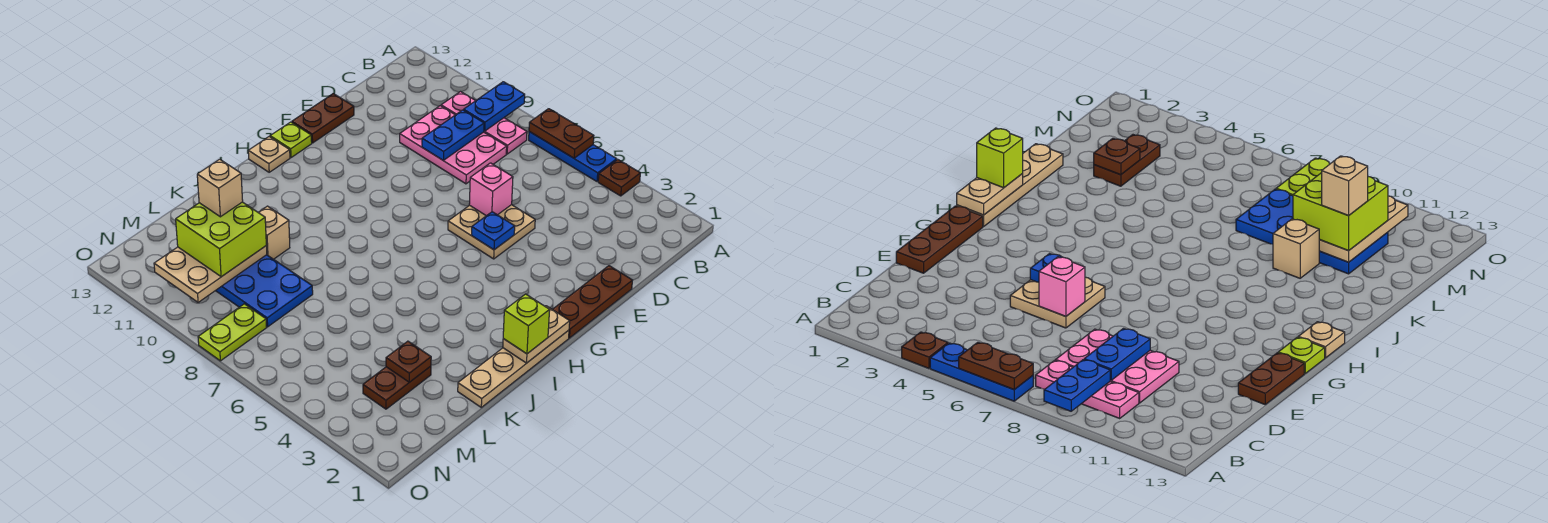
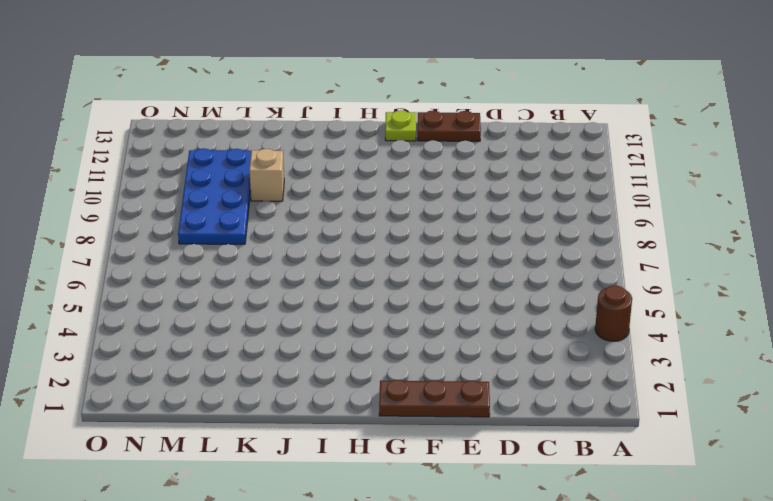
brown 1x1 round brick [595,285,632,341] -> brown 1x1 plate [598,160,640,196]
none -> blue 1x3 plate [529,132,617,181]
none -> pink 1x3 plate [441,92,527,154]
none -> pink 2x3 plate [400,106,507,184]

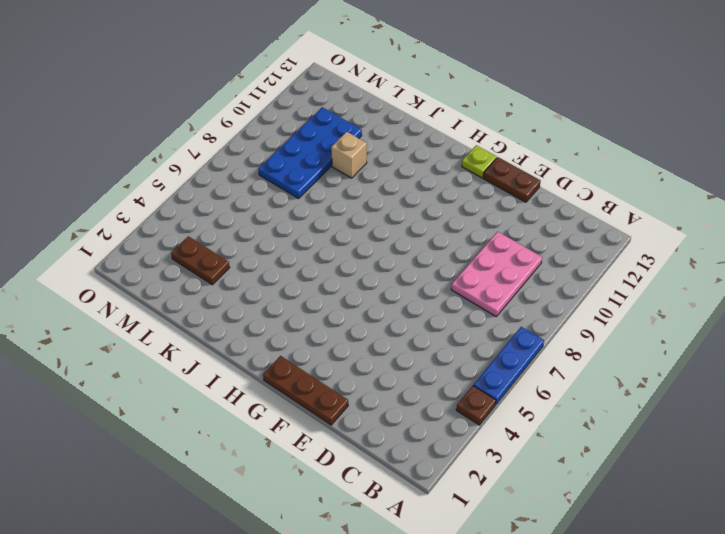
none -> pink 1x3 plate [441,92,527,154]
none -> tan 2x2 plate [448,205,535,259]
none -> tan 1x4 plate [458,330,569,407]

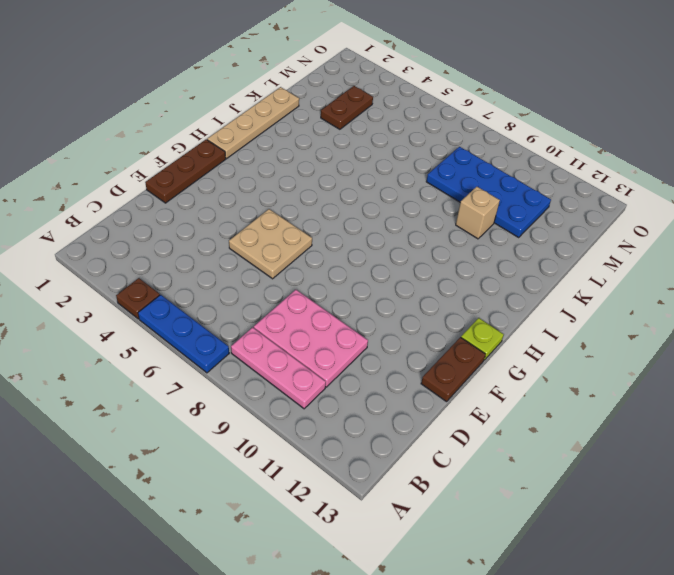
none -> tan 1x1 plate [248,137,290,172]
none -> lime 1x2 plate [198,304,267,361]
none -> brown 1x2 plate [529,109,594,158]

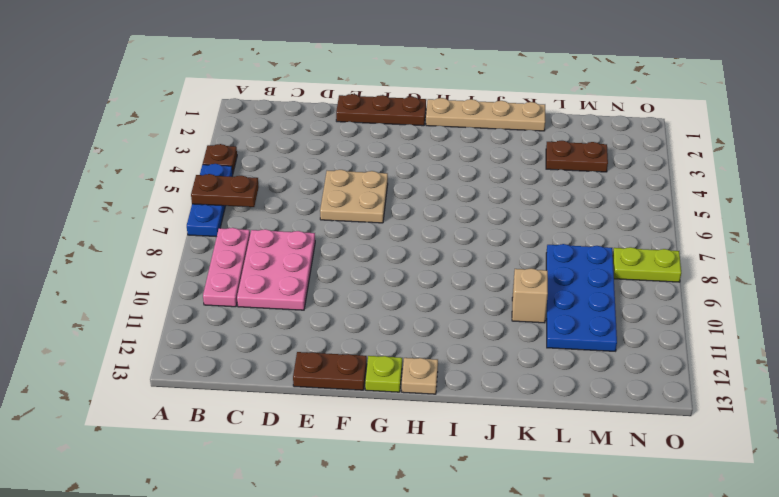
brown 1x2 plate [191,174,259,207] -> brown 1x2 plate turned to [529,109,594,158]
none -> blue 1x2 plate [464,82,525,131]
none -> blue 1x2 plate [422,110,484,160]
none -> pink 1x1 brick [469,163,513,216]

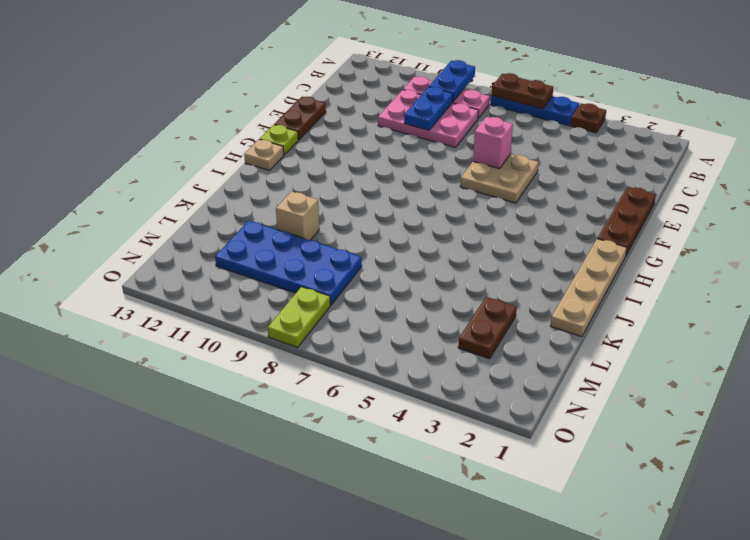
none -> blue 1x1 plate [472,212,515,250]
none -> tan 1x2 plate [503,306,570,363]
none -> brown 1x1 plate [386,341,431,382]

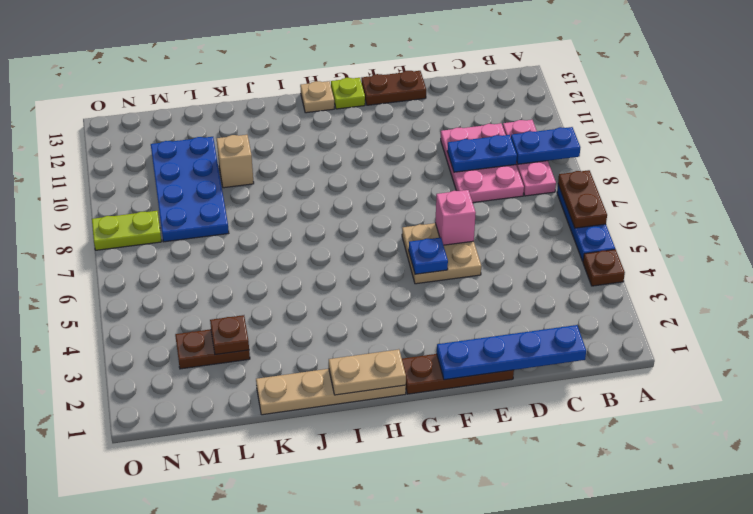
blue 1x4 plate [437,325,586,380] -> none
none -> tan 2x3 plate [154,246,267,302]
none -> lime 1x1 brick [503,294,550,354]
none -> lime 2x2 brick [176,202,266,277]

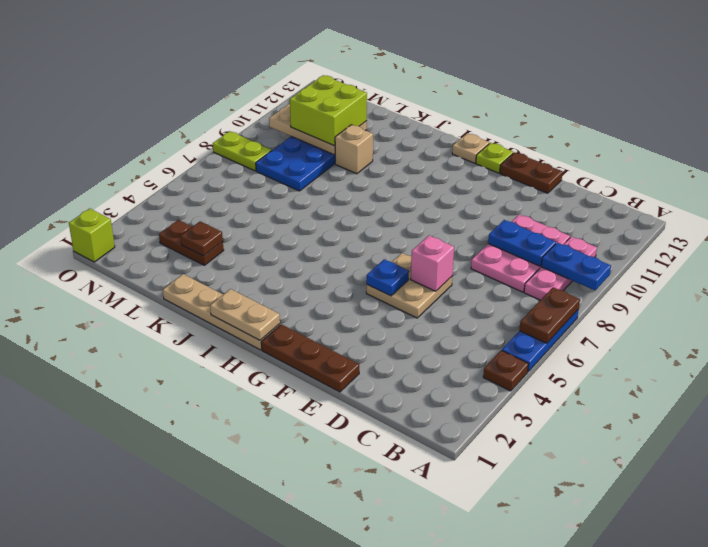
lime 1x1 brick [69,208,115,262] -> lime 1x1 brick moved to [503,294,550,354]
none -> tan 1x1 brick [197,159,243,217]

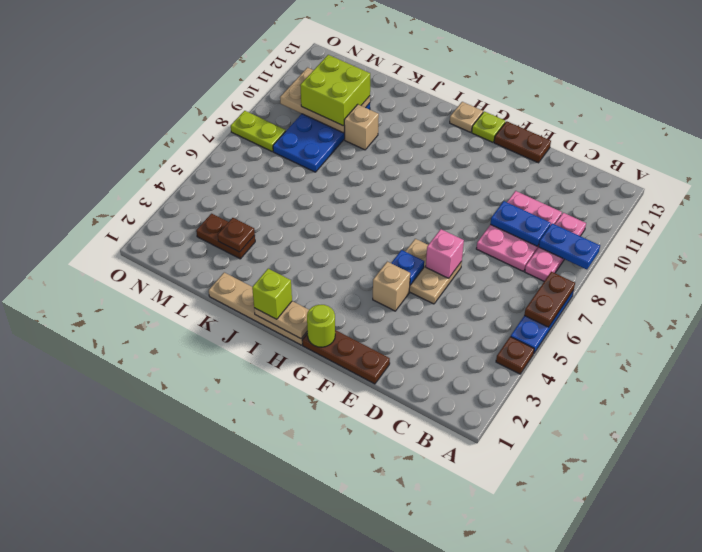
tan 1x1 brick [373,262,410,311] -> tan 1x1 brick moved to [197,159,243,217]
lime 1x1 round brick [307,305,335,347] -> none

